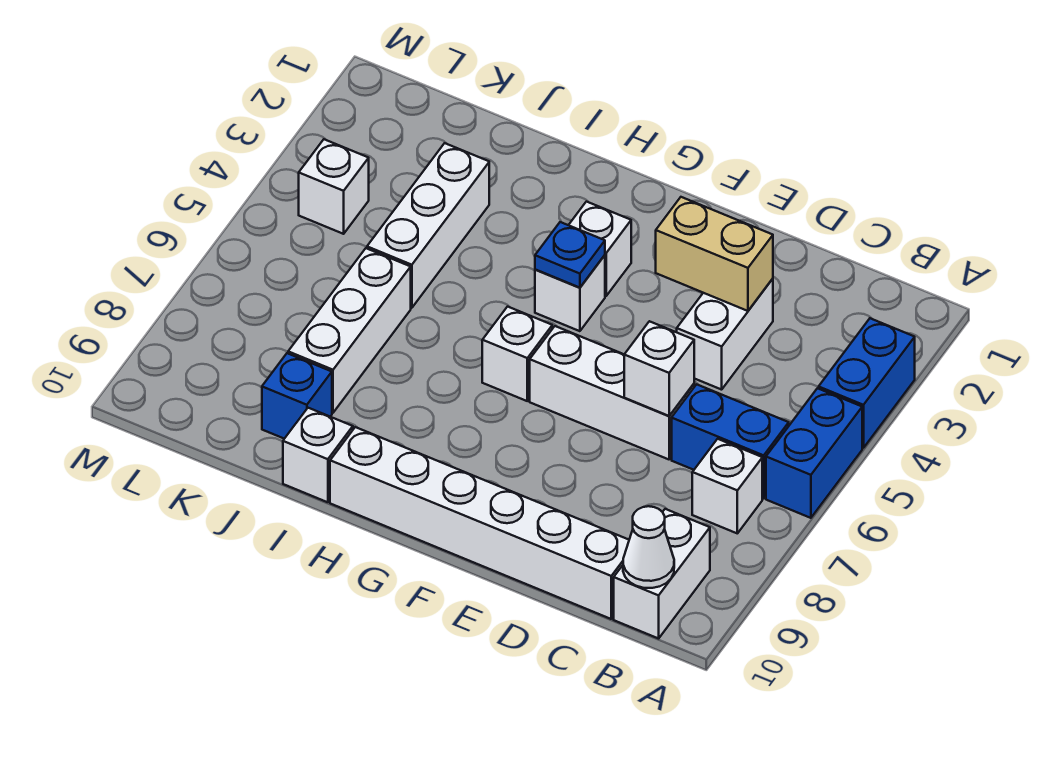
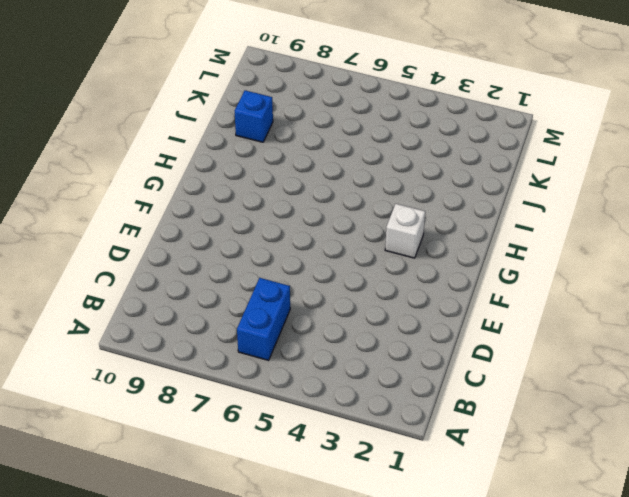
none -> blue 1x2 brick [819,318,915,448]
none -> blue 1x2 brick [766,388,862,518]
none -> white 1x1 brick [692,439,762,533]

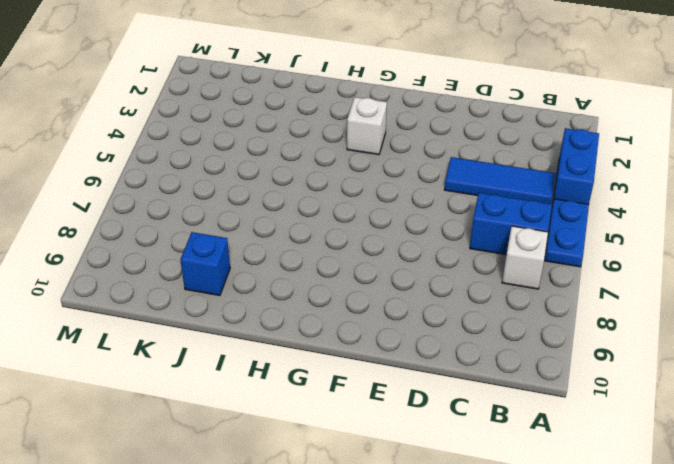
blue 1x2 plate [545,199,589,267] -> blue 1x2 brick [766,388,862,518]
blue 1x3 tile [445,157,556,204] -> white 1x2 brick [677,279,773,390]
none -> white 1x2 brick [614,509,710,639]
none -> white 1x6 brick [330,427,629,619]
none -> white 1x3 brick [530,326,694,459]

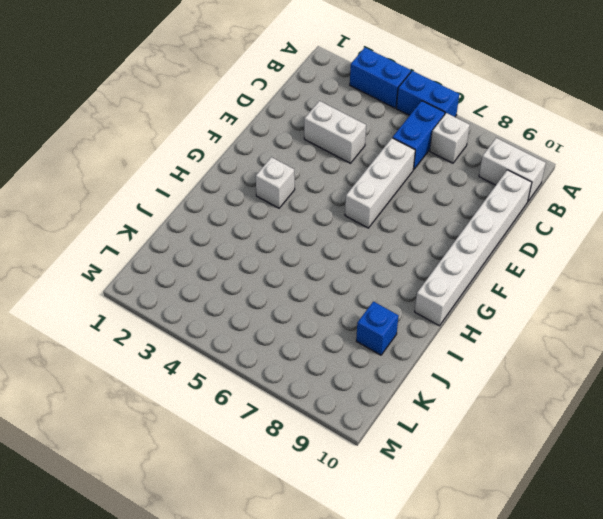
none -> white 1x1 brick [535,255,605,331]
none -> white 1x1 brick [482,307,552,401]
none -> white 1x1 brick [283,408,353,502]

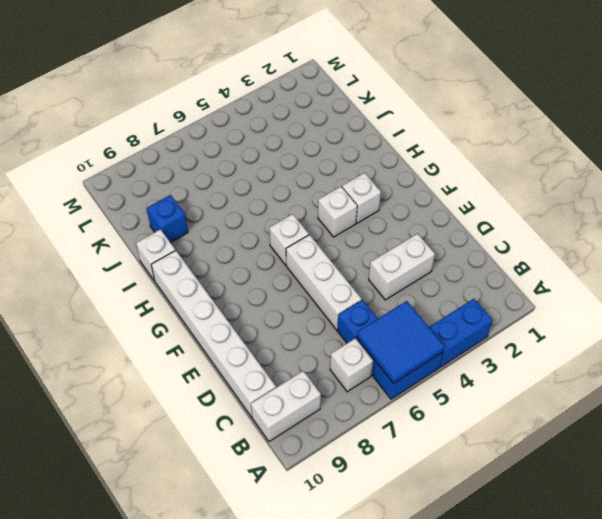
blue 2x2 tile [357,301,444,384] -> none
none -> white 1x3 brick [367,143,489,308]
none -> white 1x3 brick [288,248,411,413]
none -> white 1x1 brick [299,139,369,234]

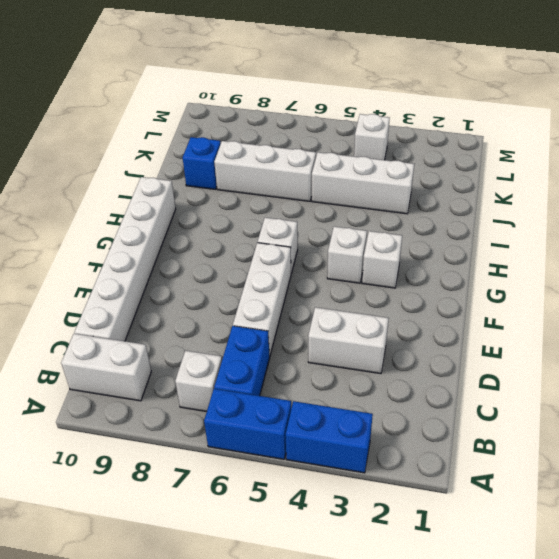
none -> white 1x1 brick [283,408,353,502]
none -> white 1x1 cone [623,506,674,588]
none -> tan 1x2 brick [656,197,773,311]

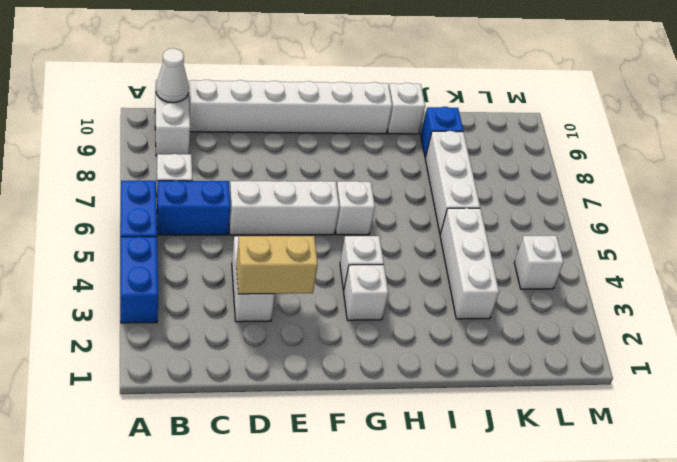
none -> white 1x1 brick [624,321,694,416]
none -> blue 1x1 plate [535,222,605,288]

